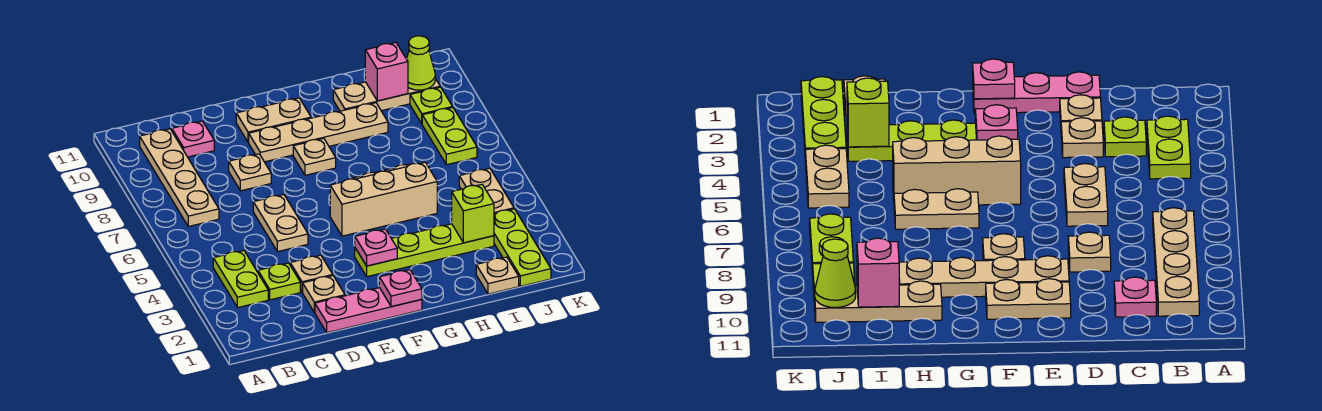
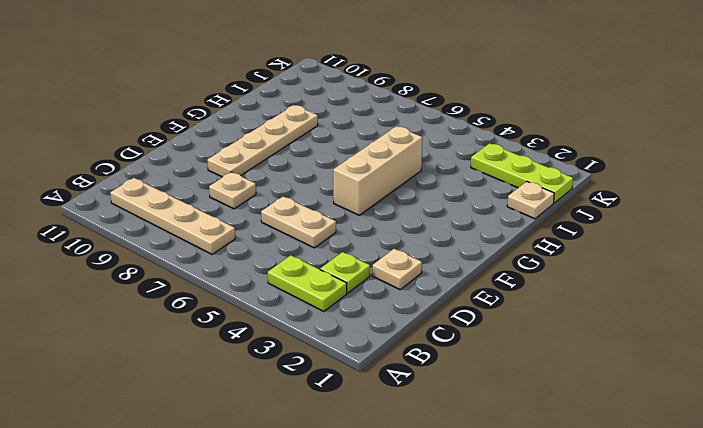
none -> pink 1x1 plate [172,121,214,157]
none -> pink 1x3 plate [315,288,422,333]
none -> tan 1x1 plate [290,255,333,292]

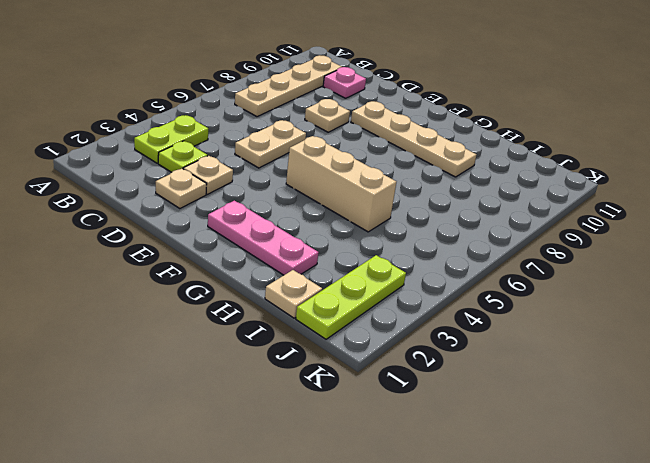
pink 1x3 plate [208,201,319,275] -> pink 1x3 plate moved to [315,288,422,333]
none -> tan 1x2 plate [236,98,311,143]
none -> lime 1x4 plate [355,224,494,277]
none -> tan 1x1 plate [293,138,336,175]

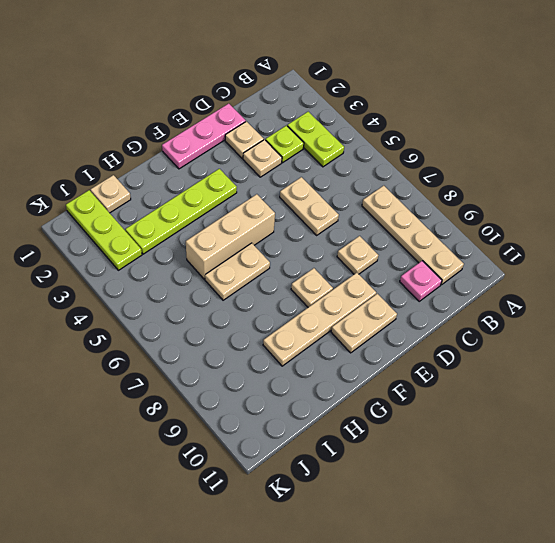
none -> tan 1x3 plate [333,79,440,111]
none -> tan 1x2 plate [459,168,514,214]
none -> lime 1x2 plate [422,108,477,165]

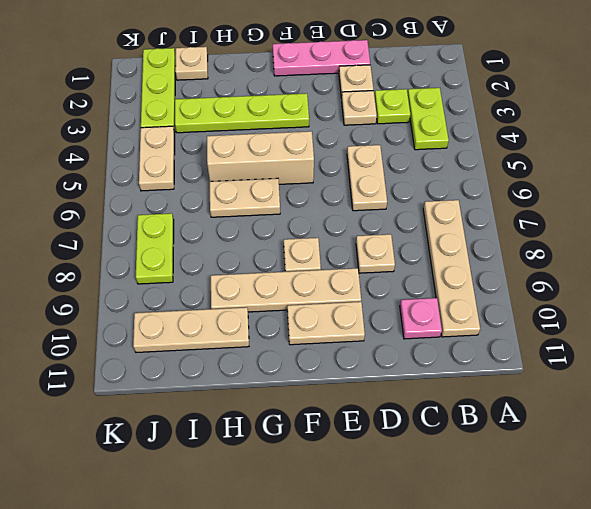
none -> lime 1x1 plate [410,87,453,124]
none -> pink 1x1 plate [379,270,422,307]
none -> pink 1x1 plate [355,229,397,266]

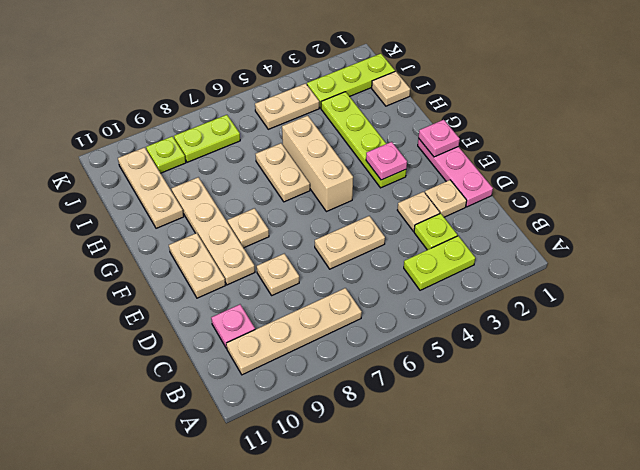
none -> lime 1x1 brick [452,184,494,243]
none -> pink 1x1 brick [365,43,408,101]
none -> lime 1x1 cone [407,36,435,90]

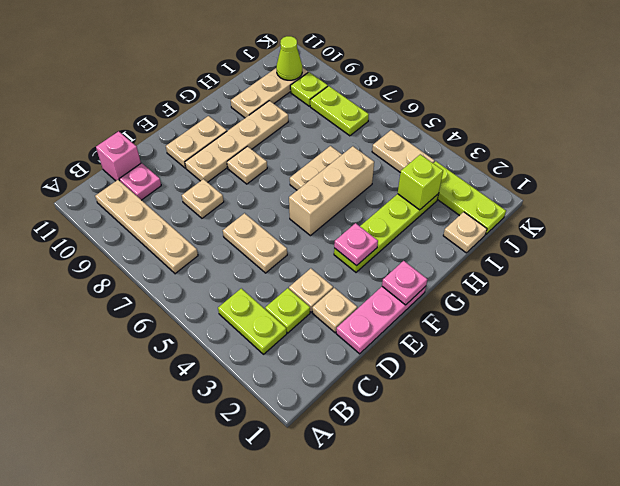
pink 1x1 brick [96,131,141,181] -> pink 1x1 brick moved to [365,43,408,101]

